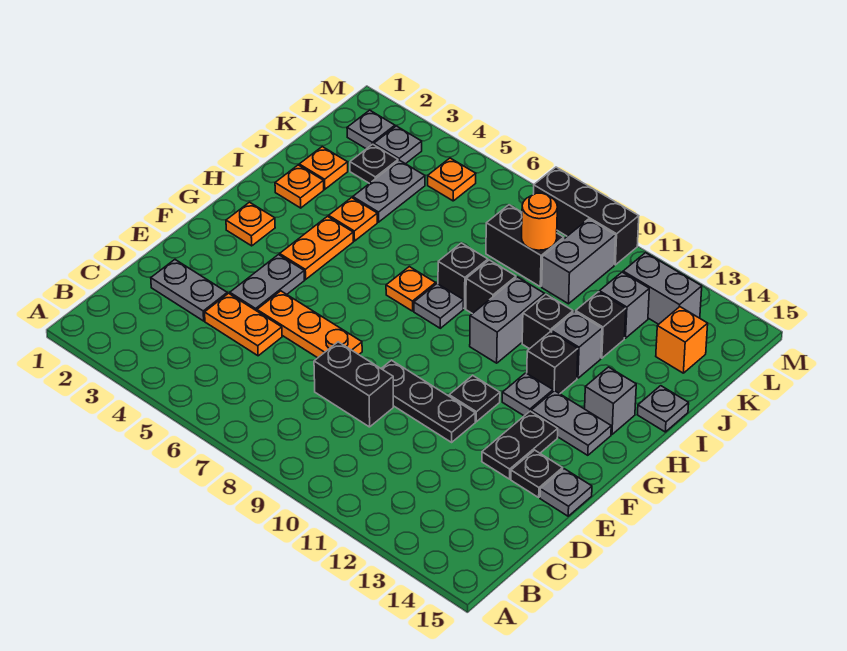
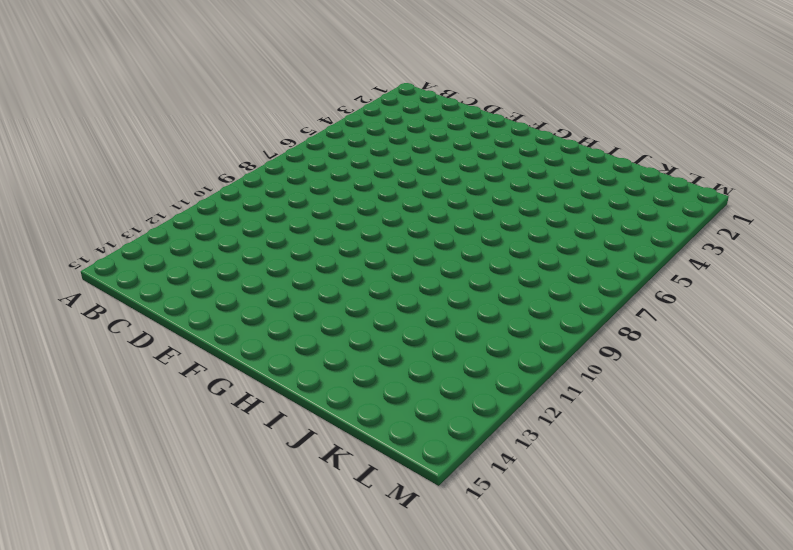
none -> grey 1x2 plate [151,260,227,321]
none -> orange 1x2 plate [205,293,282,356]
none -> black 1x2 brick [314,342,393,427]
none -> grey 1x2 plate [230,255,305,311]

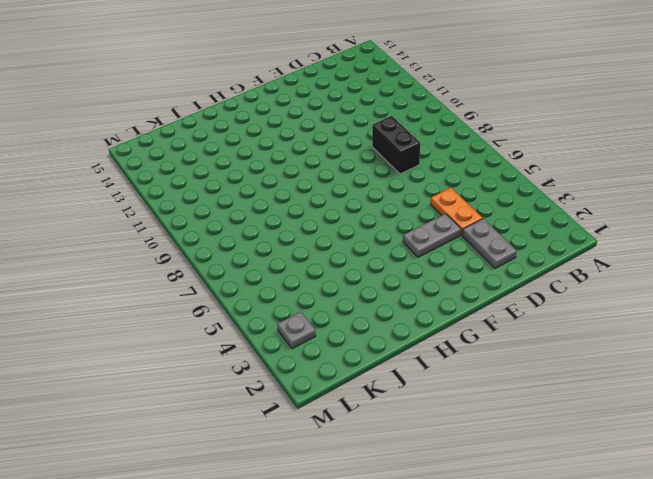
none -> orange 1x3 plate [257,291,362,358]
none -> black 1x3 plate [381,360,475,442]
none -> black 1x2 plate [482,411,558,479]
none -> black 1x1 plate [511,450,563,497]

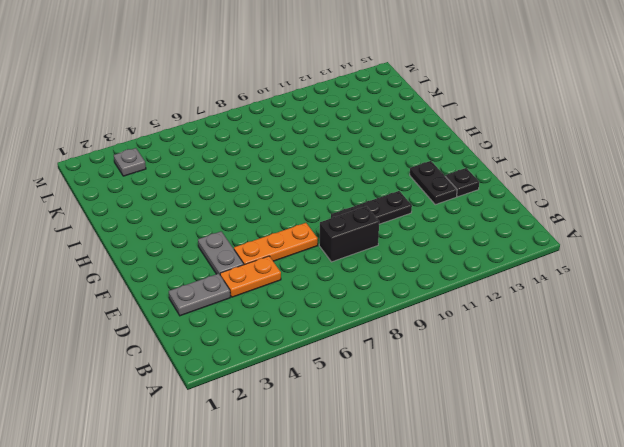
none -> grey 1x1 plate [540,469,592,516]
none -> black 1x1 plate [449,375,500,422]
none -> orange 1x1 plate [226,202,275,246]
none -> orange 1x2 plate [280,216,353,279]

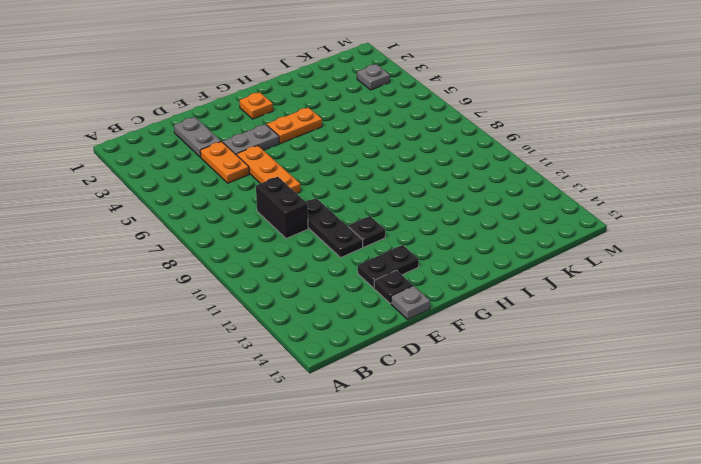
none -> grey 1x1 plate [502,373,553,416]
none -> grey 1x2 plate [531,391,611,455]
none -> orange 1x1 plate [386,267,436,311]
none -> grey 1x1 plate [414,284,464,328]

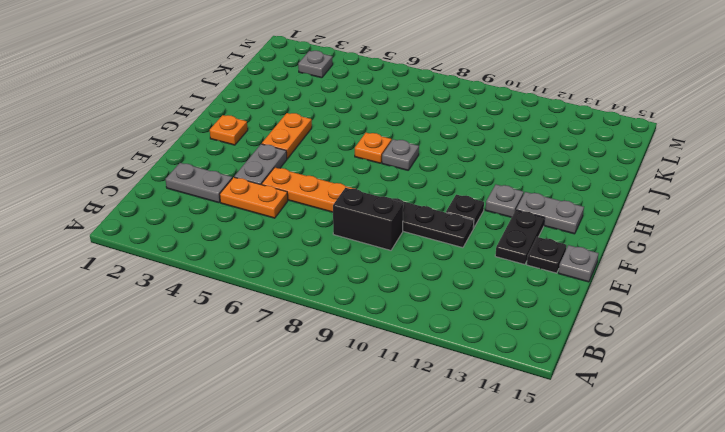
none -> grey 1x2 brick [470,277,544,363]
none -> black 1x1 brick [527,332,578,394]
none -> grey 1x1 brick [585,367,636,434]
none -> orange 1x1 plate [275,165,324,208]

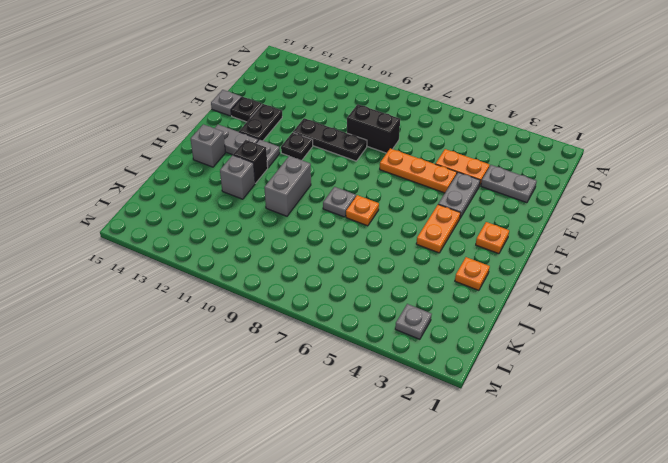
none -> orange 1x1 plate [329,198,377,241]
none -> black 1x1 brick [438,243,488,309]
none -> black 1x1 brick [466,260,516,314]
none -> black 1x1 brick [522,294,573,349]

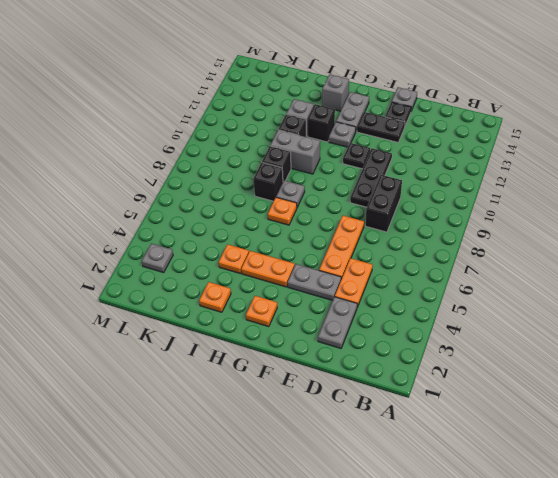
none -> grey 1x1 plate [637,386,689,432]
none -> orange 1x1 plate [299,147,348,189]
none -> grey 1x2 plate [353,160,425,222]
none -> black 1x1 brick [576,292,626,358]

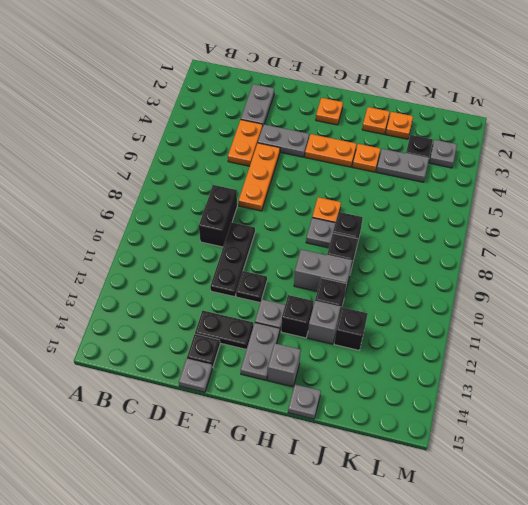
none -> black 1x2 brick [486,205,564,287]
none -> grey 1x2 brick [542,219,616,304]
none -> grey 1x1 brick [599,272,649,338]
none -> orange 1x1 brick [656,307,708,373]

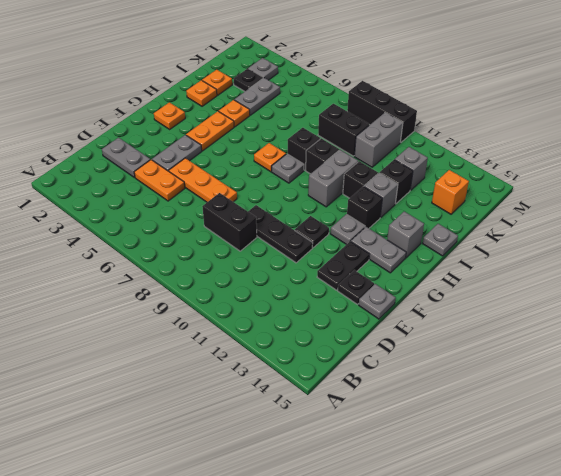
none -> grey 1x1 plate [347,110,395,149]
none -> orange 1x1 plate [428,158,476,201]
none -> grey 1x2 brick [623,253,702,324]
none -> orange 1x1 round brick [522,193,557,250]

